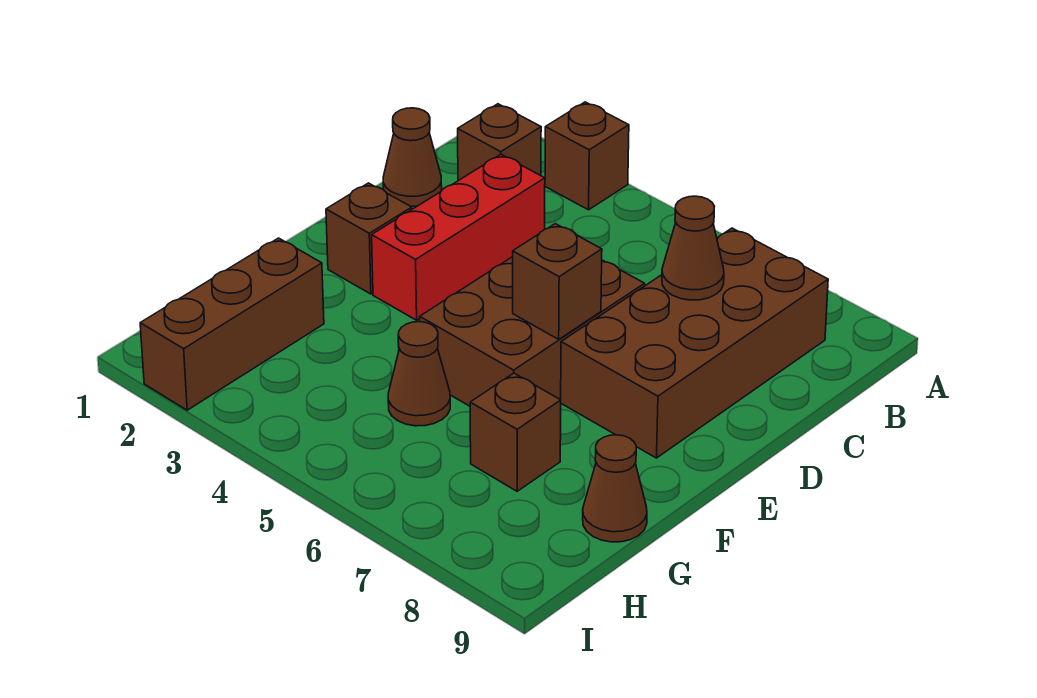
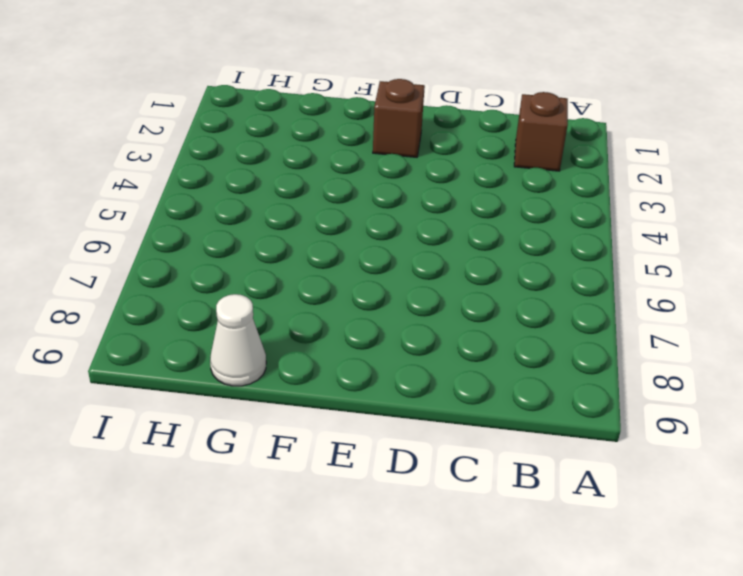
white 1x1 cone [210,294,266,386] -> brown 1x1 cone [583,435,647,542]
none -> brown 1x1 brick [545,102,629,210]
none -> brown 2x4 brick [561,228,828,458]
none -> brown 1x1 cone [383,108,442,206]

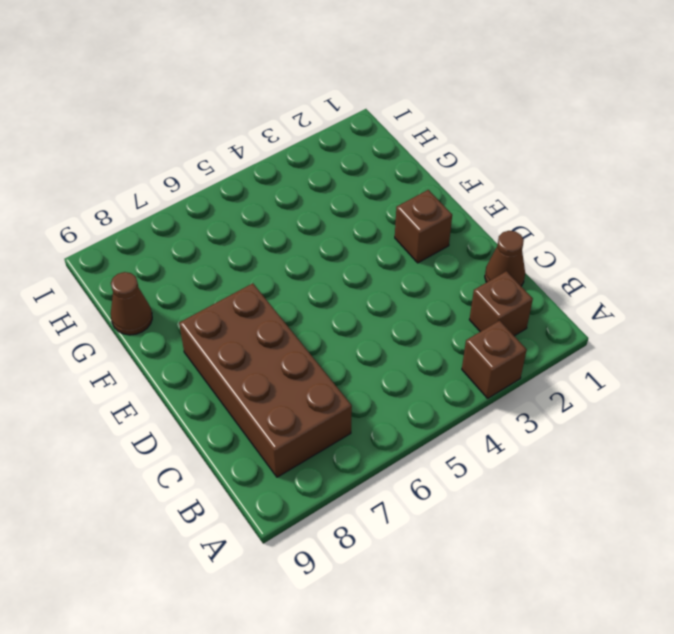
none -> red 1x3 brick [372,155,545,320]
none -> brown 2x3 brick [420,257,645,406]
none -> brown 1x3 brick [140,238,324,410]

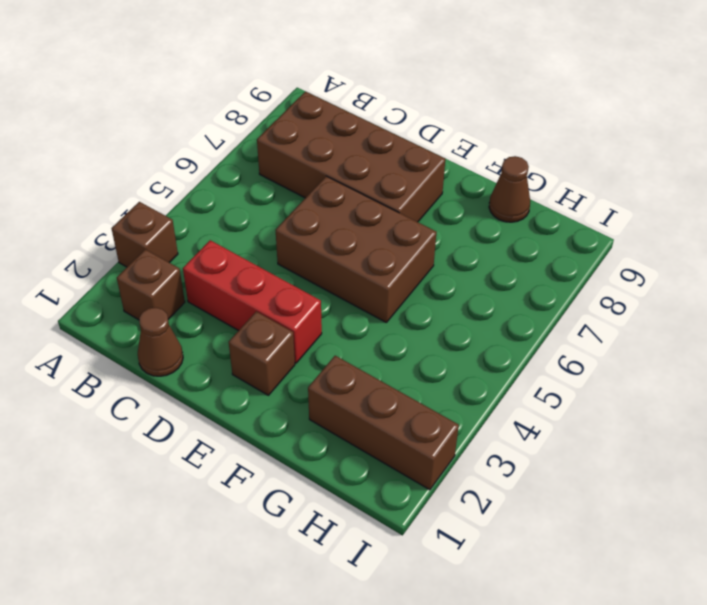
none -> brown 1x1 cone [388,322,450,426]
none -> brown 1x1 brick [470,373,561,491]
none -> brown 1x1 cone [662,196,724,300]

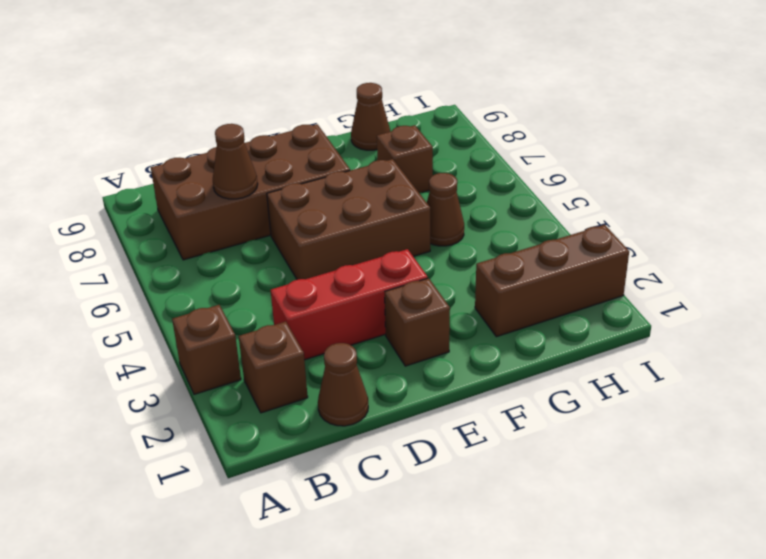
none -> brown 1x1 brick [513,224,602,339]

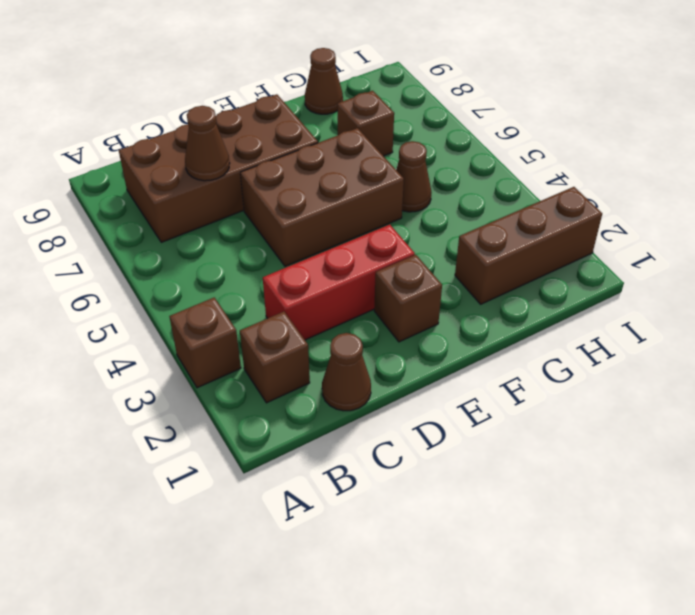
none -> brown 1x1 brick [513,224,602,339]

